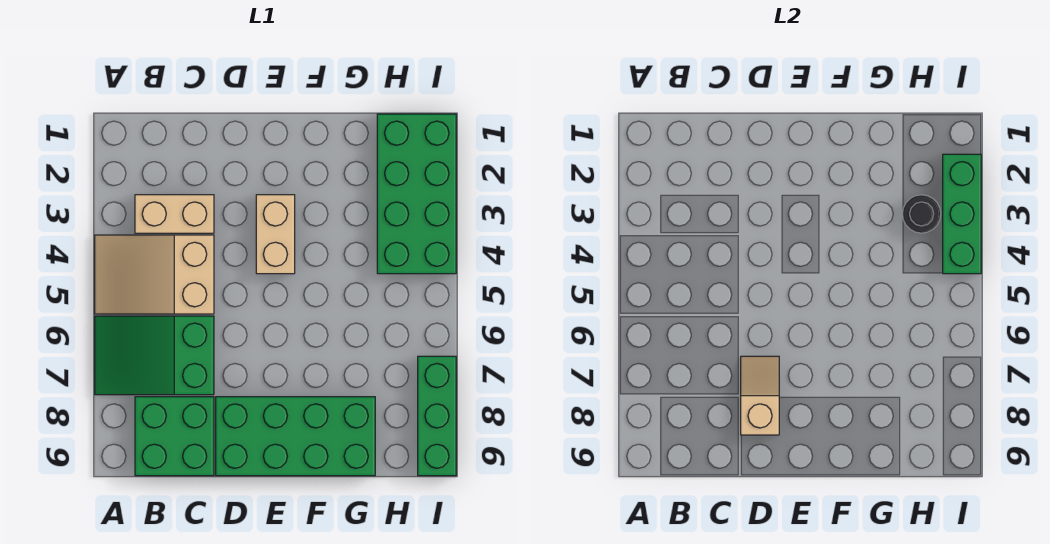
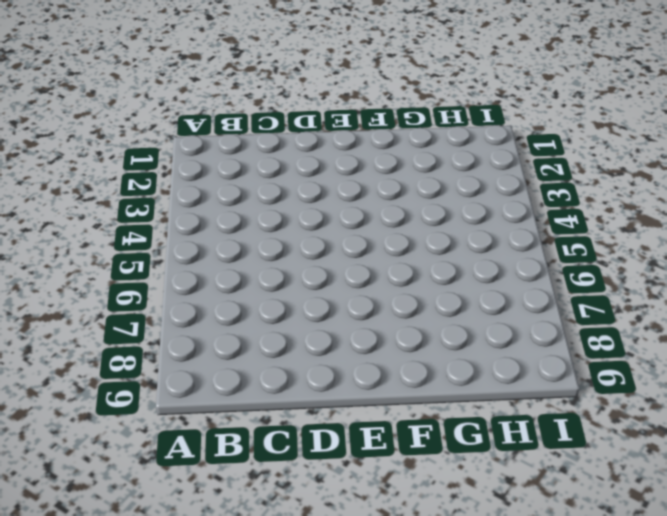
none -> tan 2x3 slope [95,235,214,314]
none -> green 2x3 slope [95,316,214,395]

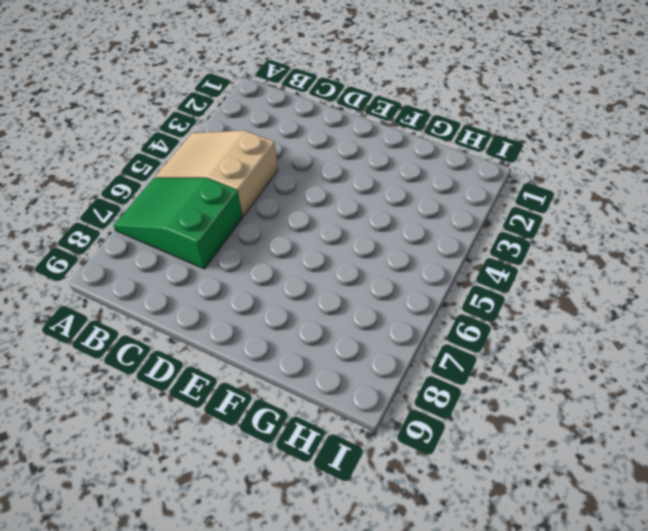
none -> tan 1x2 brick [135,195,214,233]
none -> green 2x2 brick [135,397,214,476]

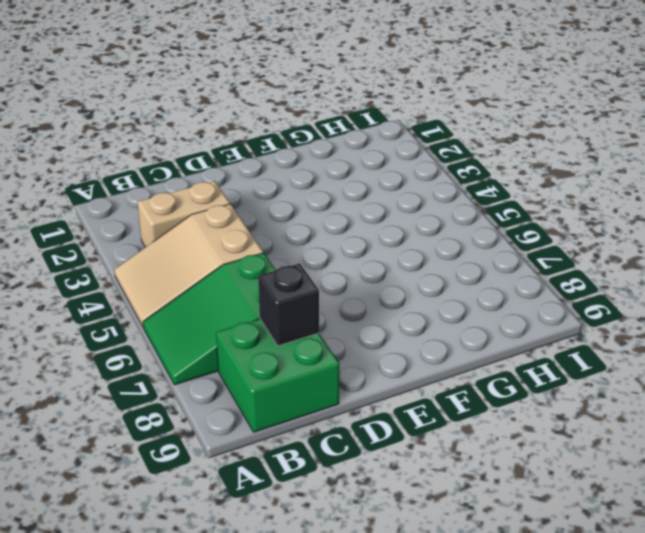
black 1x1 brick [258,263,319,346] -> none
none -> green 2x4 brick [216,397,375,476]
none -> tan 1x2 brick [256,195,295,274]

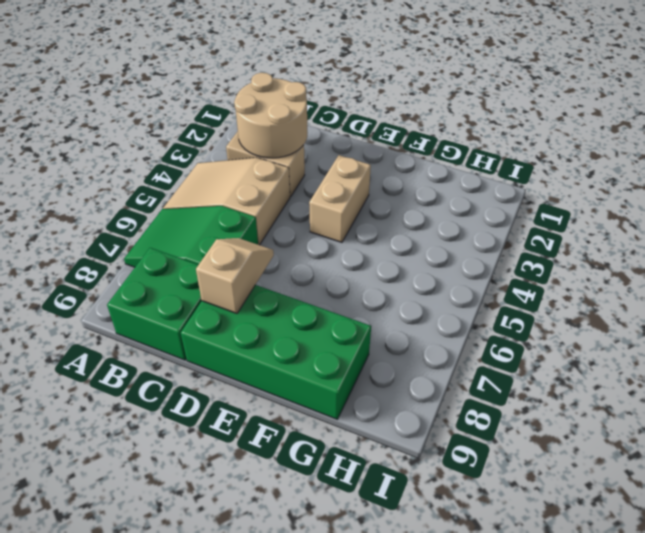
tan 2x2 round brick [234,73,308,158] -> none
none -> green 2x4 brick [377,114,456,274]
none -> green 1x3 brick [418,356,456,476]

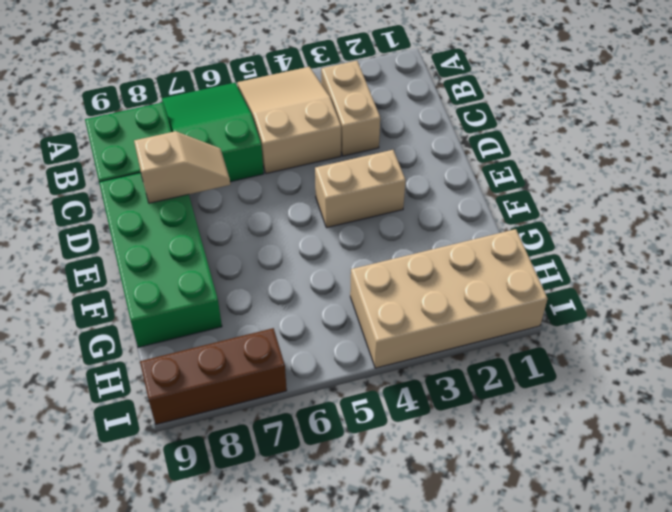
tan 2x4 brick [350,229,547,368] -> green 2x4 brick [377,114,456,274]
brown 1x3 brick [140,328,287,424] -> green 1x3 brick [418,356,456,476]
none -> black 1x1 round brick [902,195,941,233]
none -> green 1x3 brick [943,154,981,274]

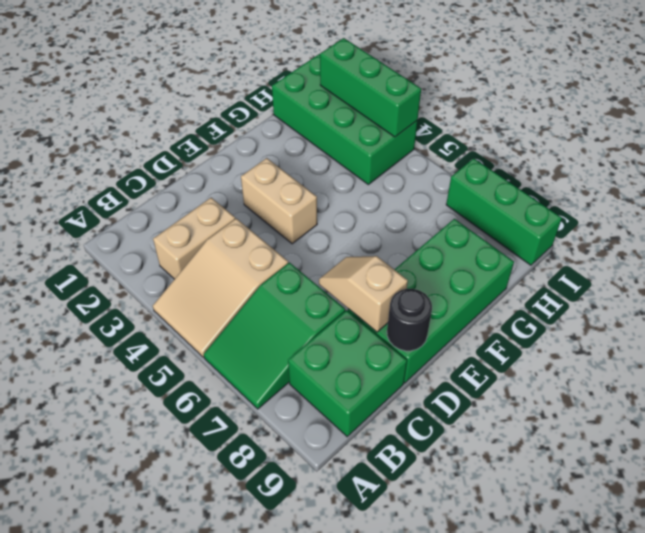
black 1x1 round brick [387,289,432,351] -> black 1x1 round brick moved to [902,195,941,233]

